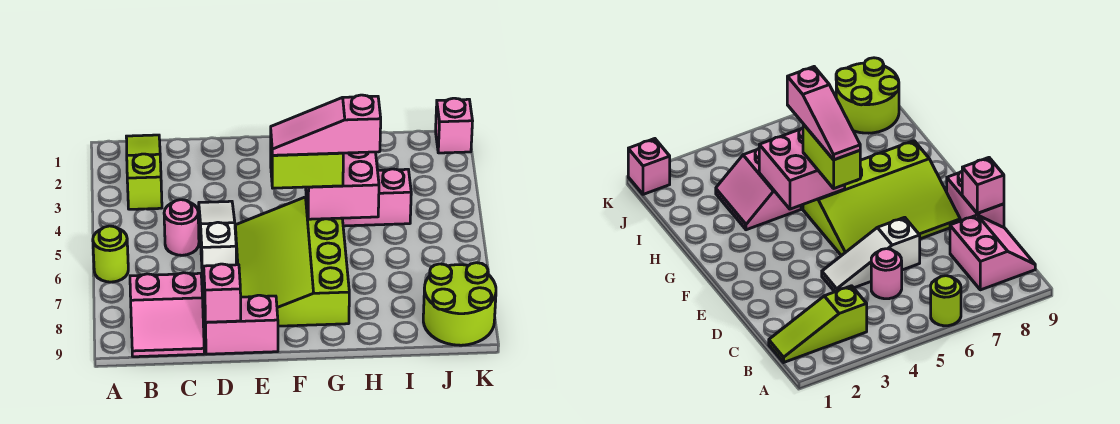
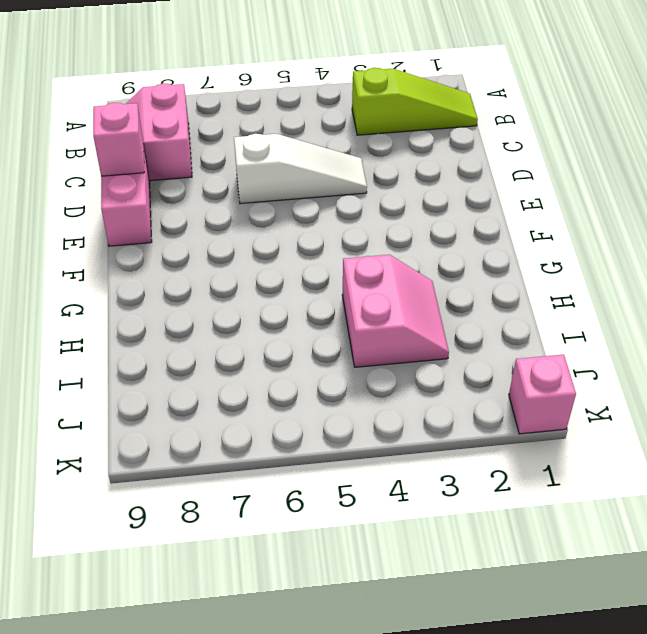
none -> lime 1x1 round brick [93,226,128,282]
none -> pink 1x1 round brick [164,200,199,255]
none -> lime 3x4 slope [235,197,349,326]

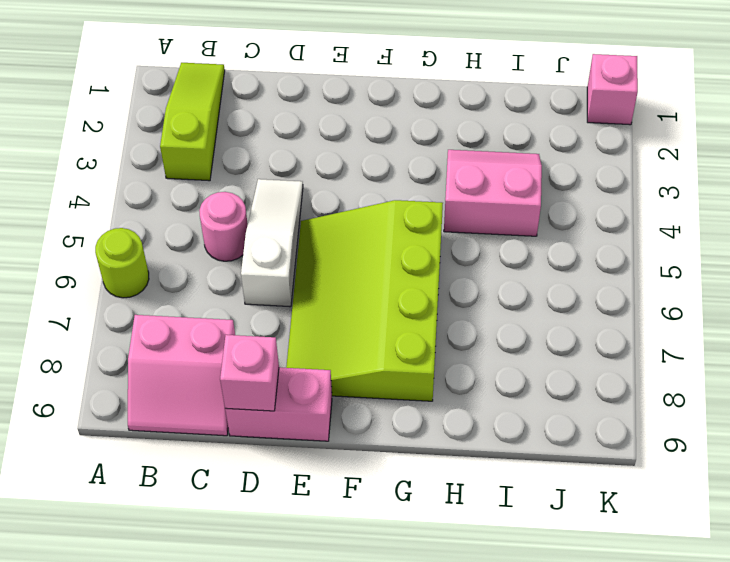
none -> lime 2x2 round brick [423,263,496,345]
none -> pink 2x2 brick [306,152,379,219]
none -> lime 1x2 brick [271,145,343,188]

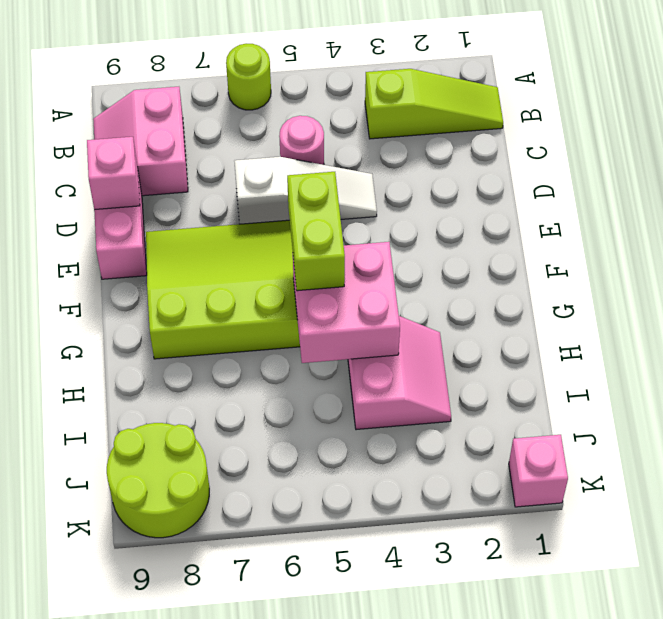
none -> pink 1x3 slope [271,95,381,155]

